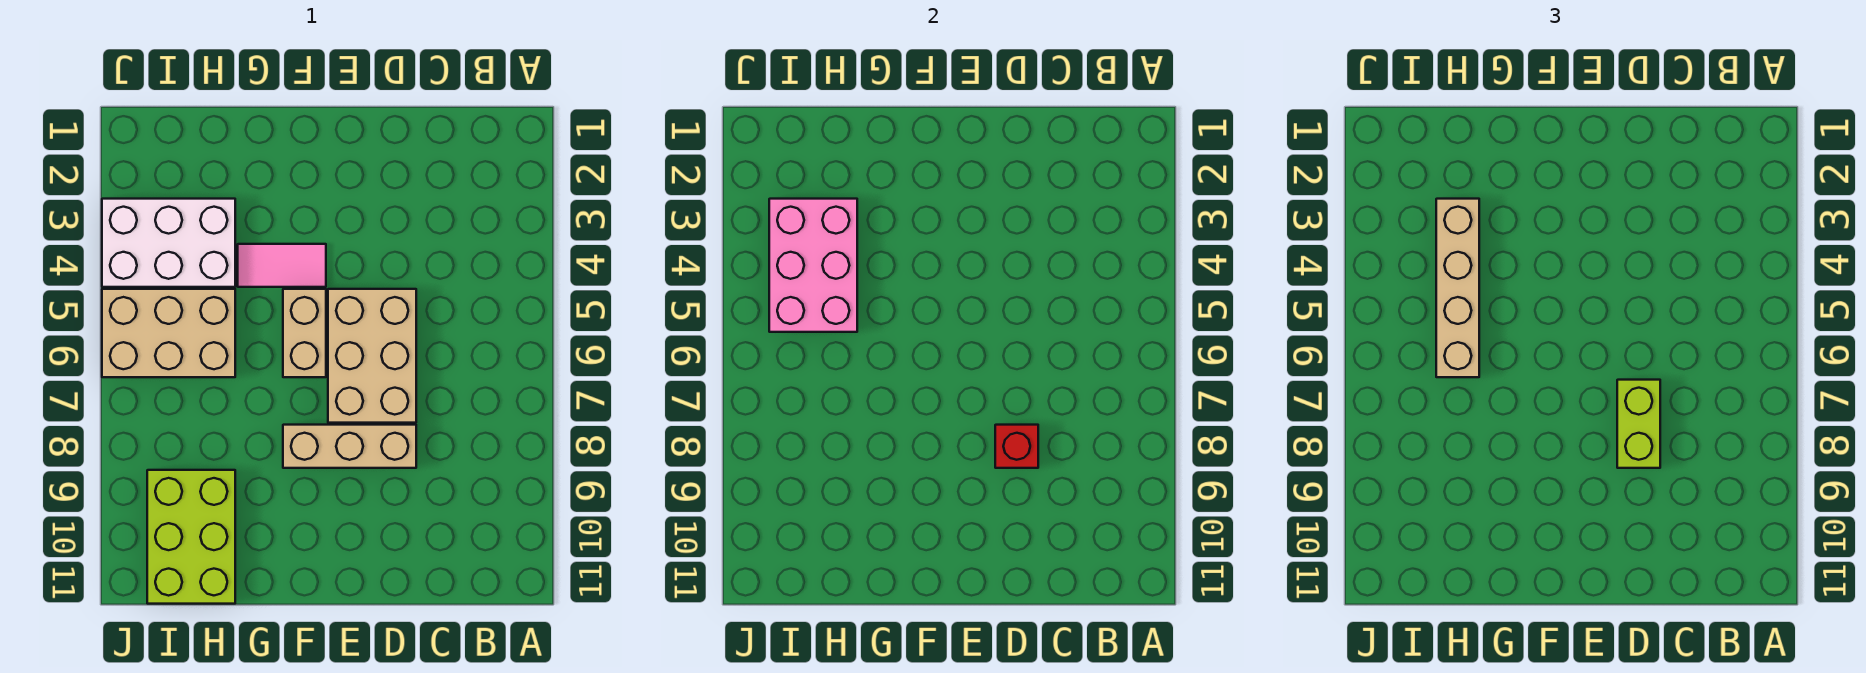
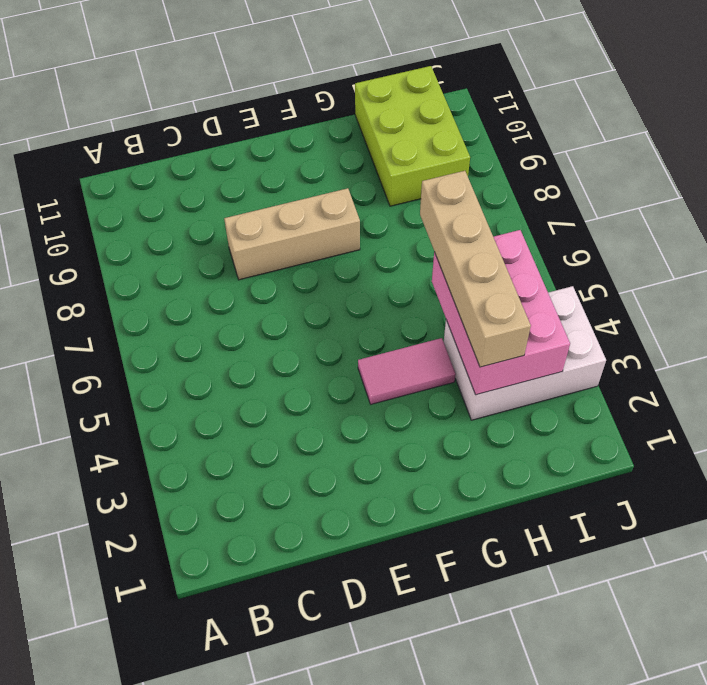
none -> tan 2x3 brick [328,289,416,423]
none -> tan 1x2 brick [283,289,326,377]

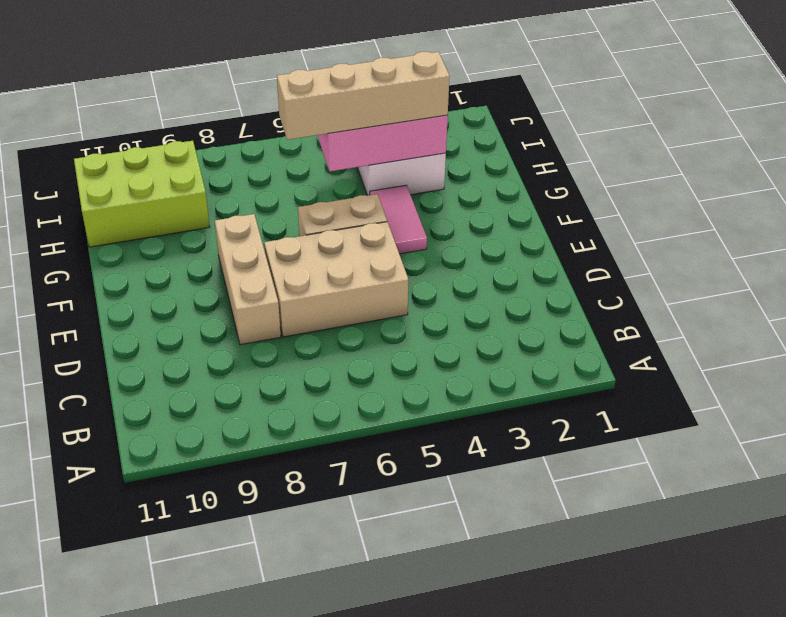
none -> tan 2x3 brick [102,289,235,377]
none -> red 1x1 brick [995,425,1038,468]

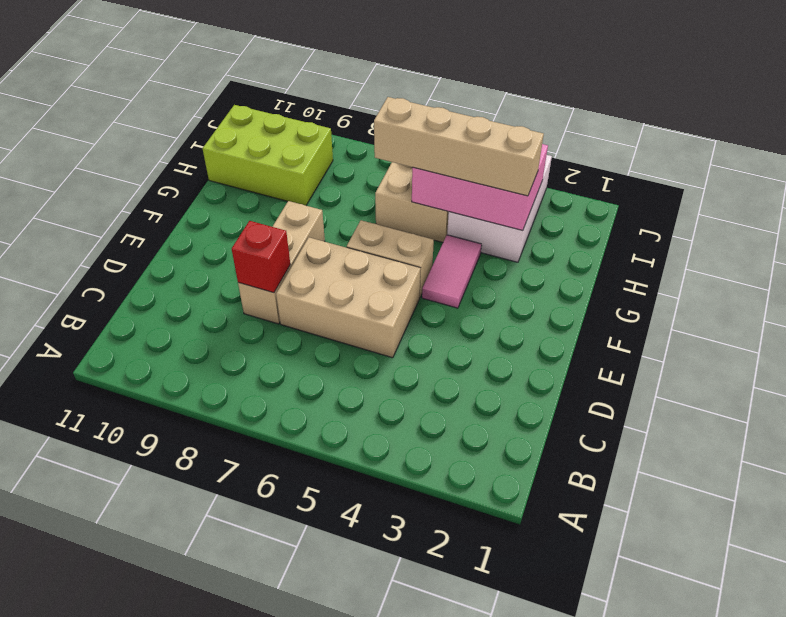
none -> lime 1x2 brick [1617,380,1660,468]

